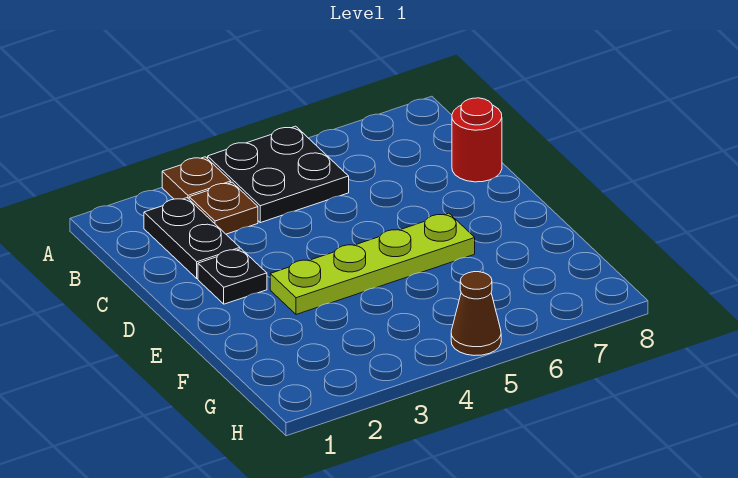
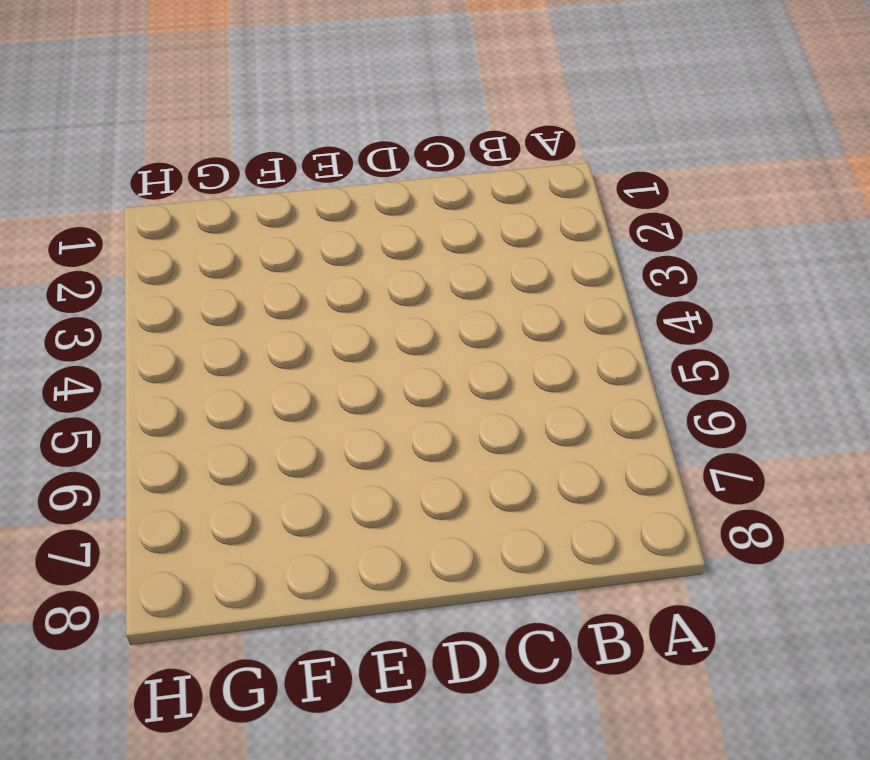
none -> brown 1x1 plate [162,157,231,199]
none -> black 2x2 plate [208,126,349,223]

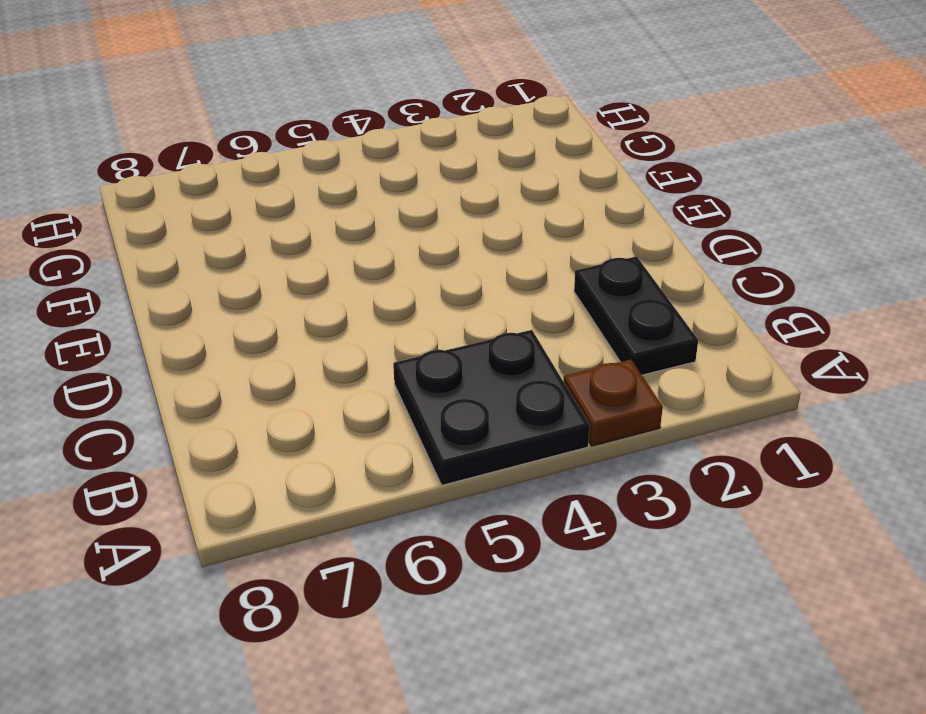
none -> brown 1x1 plate [189,182,258,234]
none -> red 1x1 round brick [452,98,502,182]

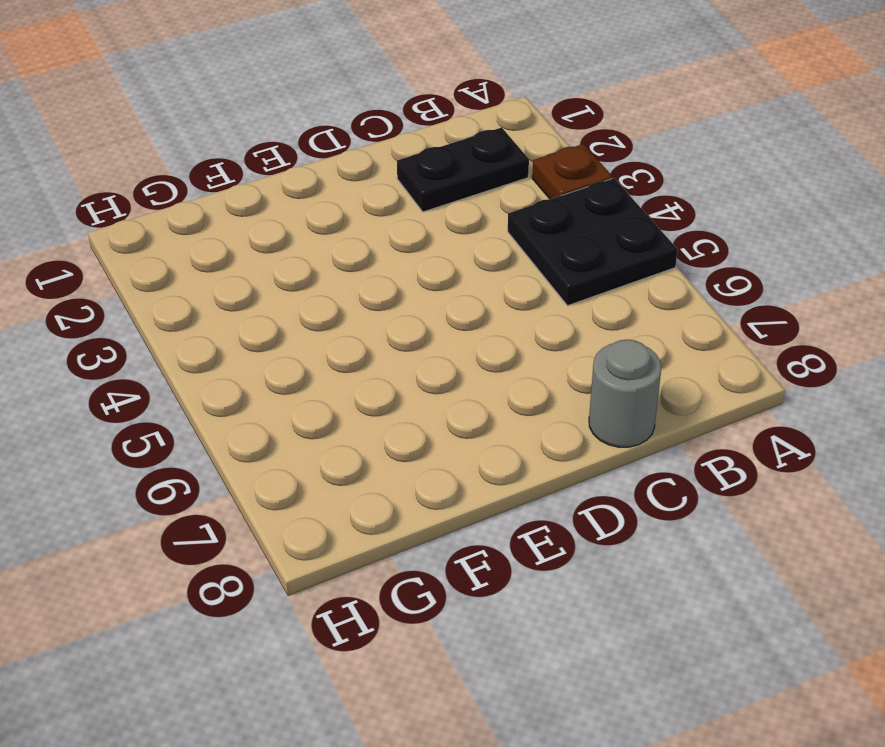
grey 1x1 round brick [589,340,661,447] -> red 1x1 round brick [452,98,502,182]
none -> brown 1x1 plate [189,182,258,234]
none -> black 1x1 plate [198,249,267,304]

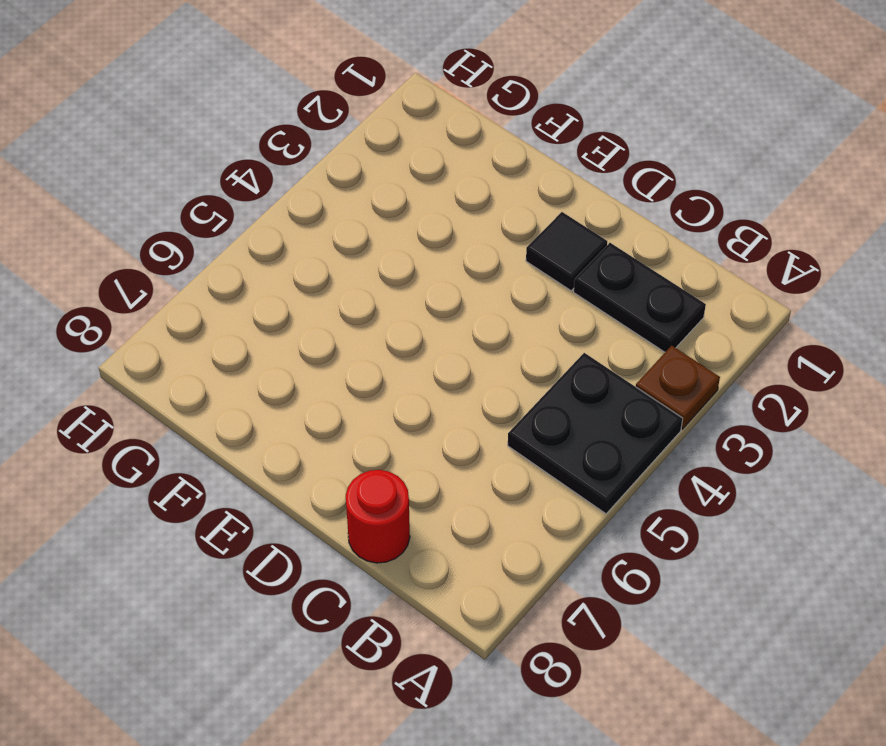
black 1x1 tile [526,212,607,291] -> black 1x1 plate [198,249,267,304]
none -> brown 1x1 plate [189,182,258,234]
none -> lime 1x4 plate [270,213,475,315]

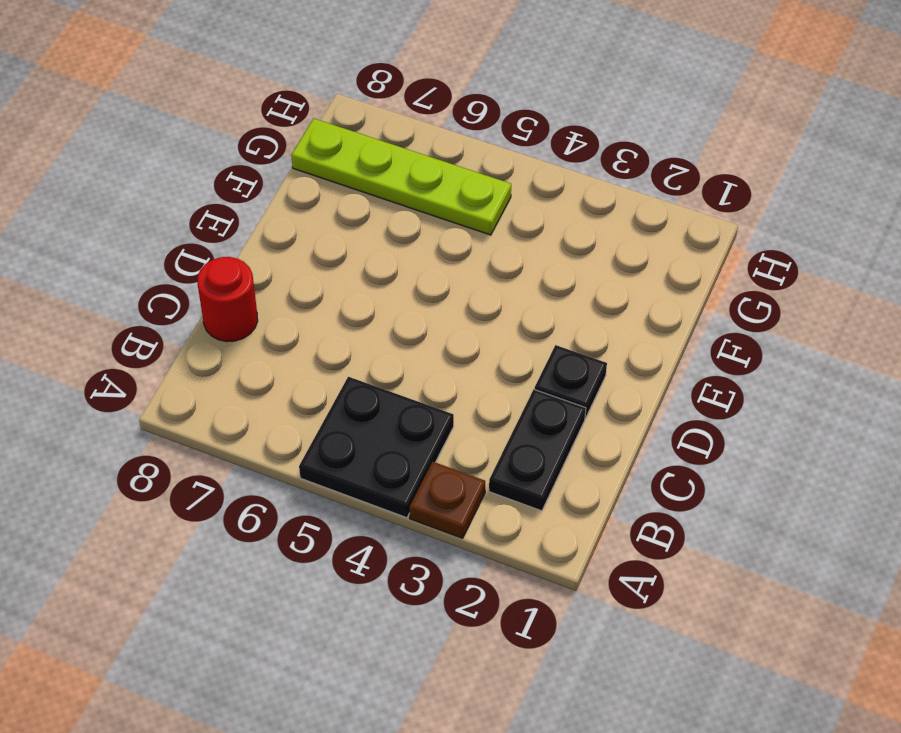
lime 1x4 plate [291,119,511,235] -> lime 1x4 plate moved to [270,213,475,315]
none -> brown 1x1 plate [189,182,258,234]
none -> brown 1x1 cone [451,272,501,356]

